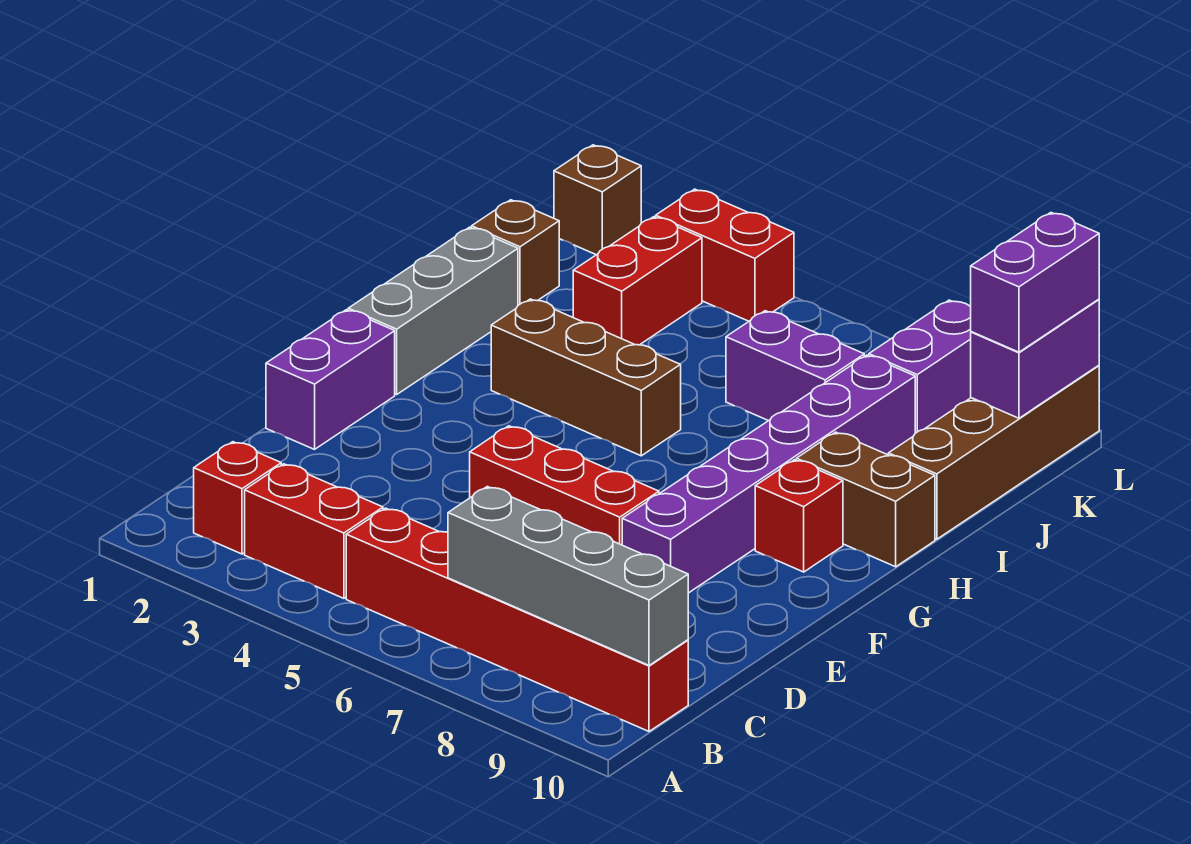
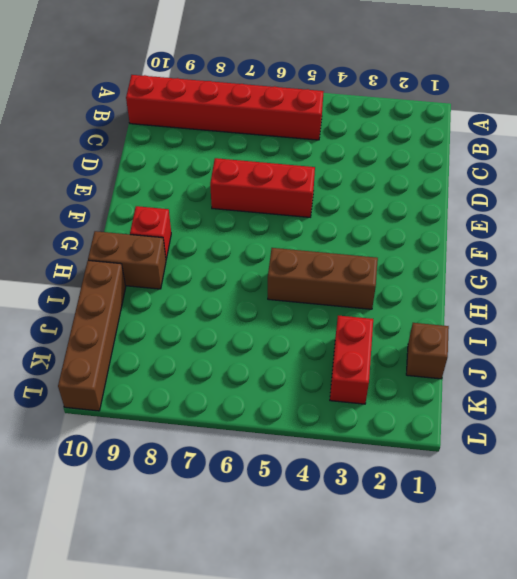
none -> red 1x1 brick [194,442,281,554]
none -> red 1x2 brick [245,464,383,598]
none -> purple 1x2 brick [266,310,395,449]

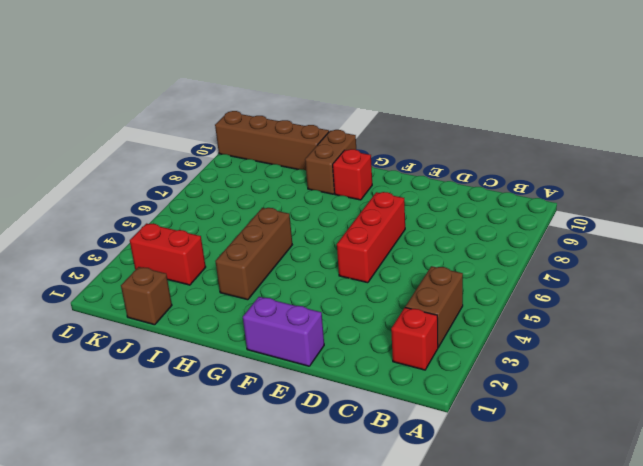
brown 1x2 brick [405,266,463,347] -> red 1x2 brick [245,464,383,598]
none -> red 1x6 brick [346,508,688,731]
none -> purple 1x6 brick [622,355,915,593]
none -> grey 1x3 brick [348,227,518,394]

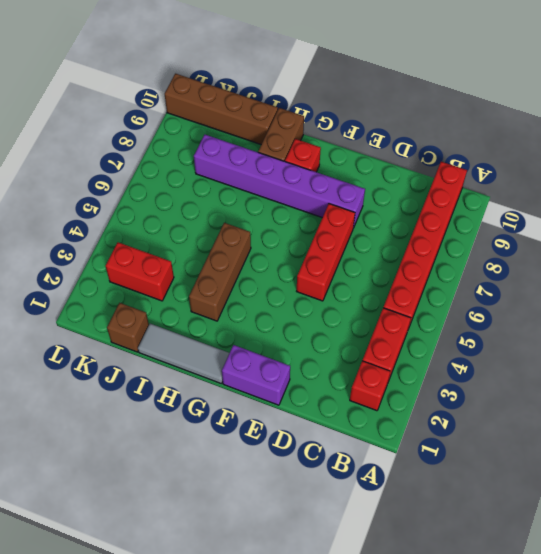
grey 1x3 tile [138,324,229,384] -> grey 1x3 brick [348,227,518,394]
none -> purple 1x2 brick [726,311,864,421]
none -> purple 1x2 brick [869,300,971,433]
none -> brown 1x1 brick [554,145,641,255]

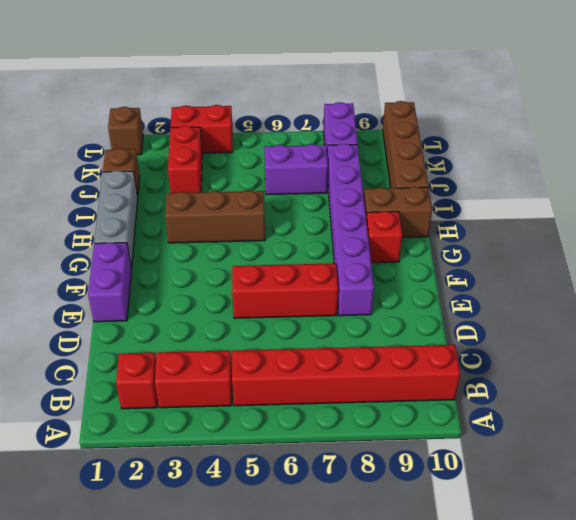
none -> grey 1x4 brick [448,487,688,665]
none -> purple 1x2 brick [971,299,1099,418]
none -> purple 1x2 brick [971,213,1099,352]

